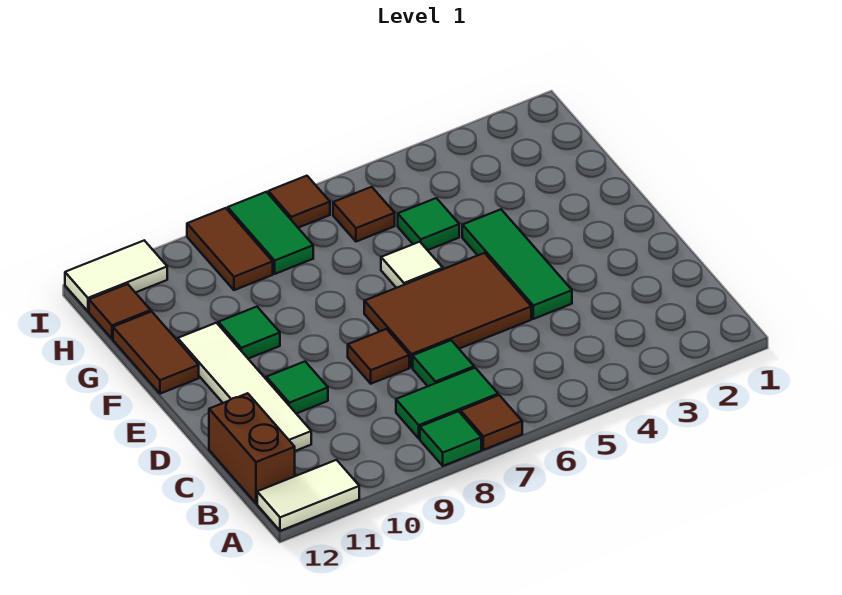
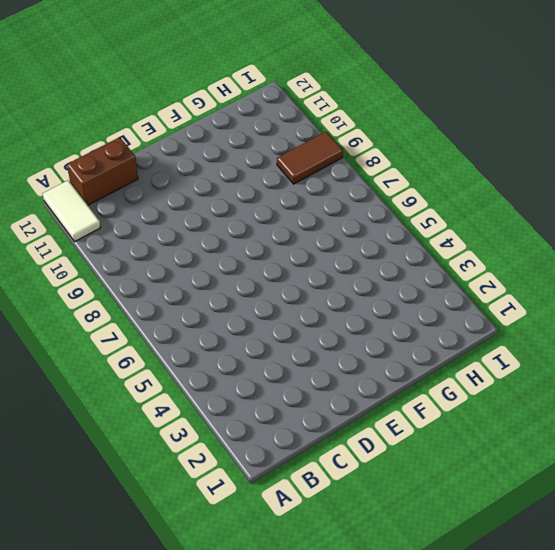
none -> brown 1x1 tile [461,395,522,450]
none -> green 1x1 tile [420,411,481,466]
none -> green 1x2 tile [396,368,498,439]

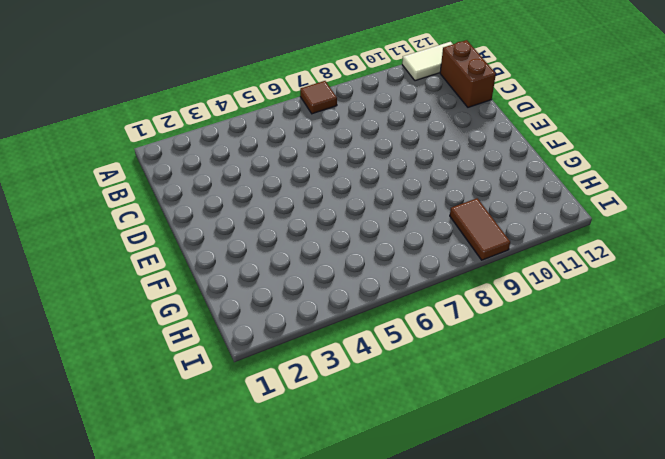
none -> green 1x1 tile [420,411,481,466]
none -> green 1x2 tile [396,368,498,439]
none -> green 1x1 tile [413,340,474,386]

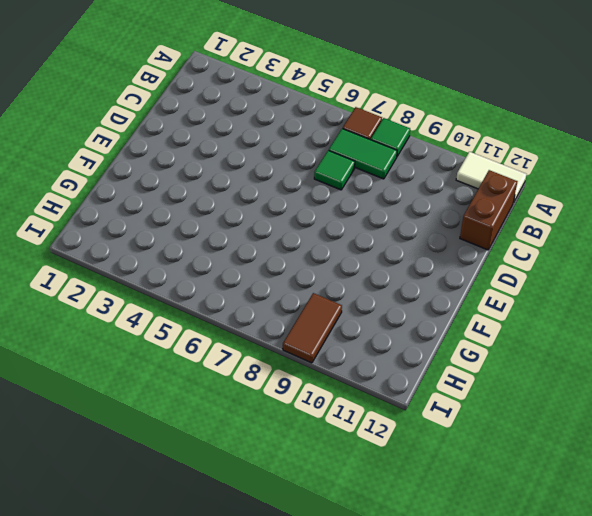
none -> white 1x4 tile [178,323,311,451]
none -> green 1x3 tile [462,209,572,319]
none -> brown 2x3 tile [364,253,531,368]

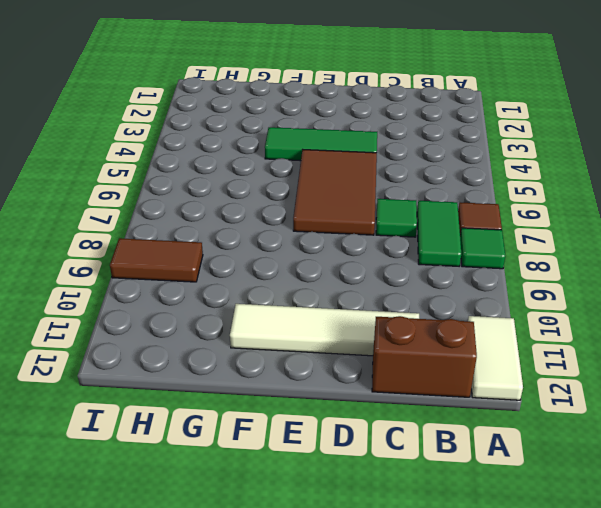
none -> brown 1x1 tile [348,329,409,384]
none -> green 1x1 tile [266,362,328,414]
none -> white 1x1 tile [381,242,443,288]

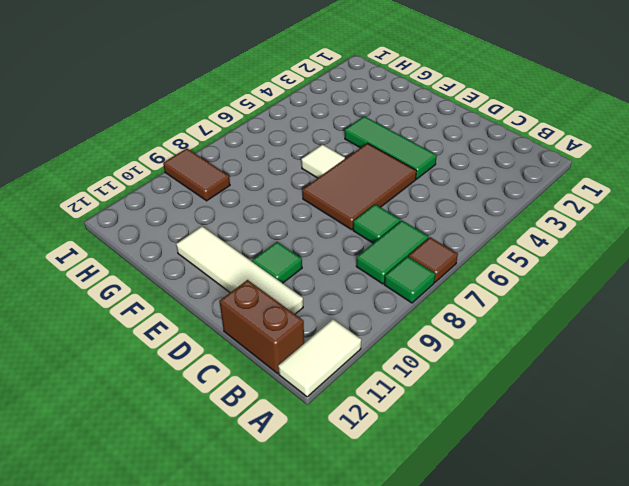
none -> brown 1x1 tile [348,329,409,384]
none -> green 1x1 tile [218,307,280,359]
none -> brown 1x2 tile [113,311,199,394]

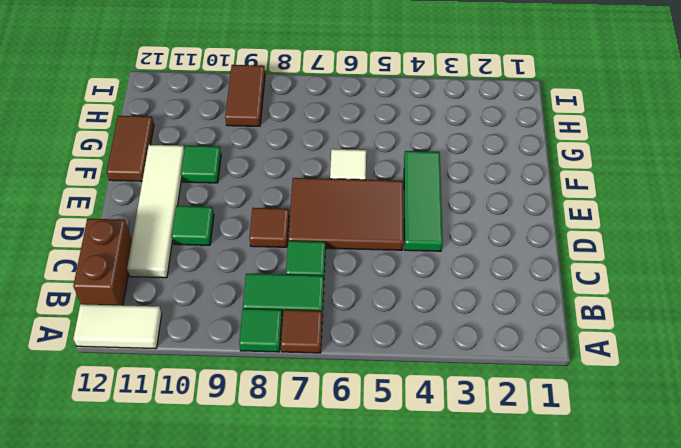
none -> green 1x1 tile [398,198,459,250]
none -> brown 1x1 tile [333,187,395,242]
none -> green 1x2 tile [228,192,313,274]

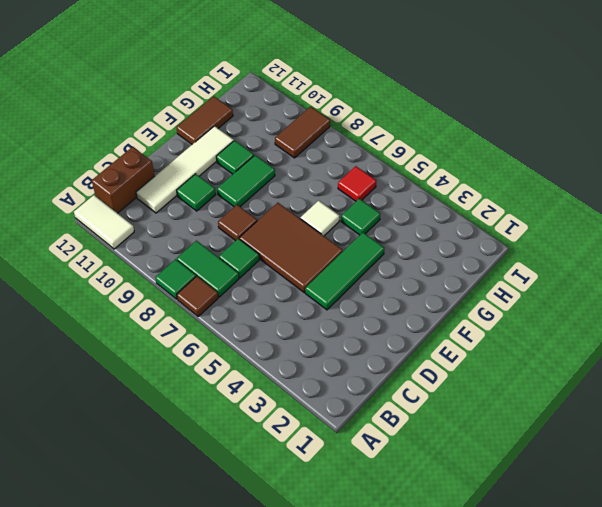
green 1x2 tile [217,155,275,207] -> green 1x2 tile moved to [228,192,313,274]
red 1x1 tile [338,166,376,201] -> brown 1x1 tile [333,187,395,242]
none -> brown 1x1 tile [89,284,151,339]
none -> brown 1x1 tile [268,176,330,228]
none -> white 1x2 tile [65,240,167,311]

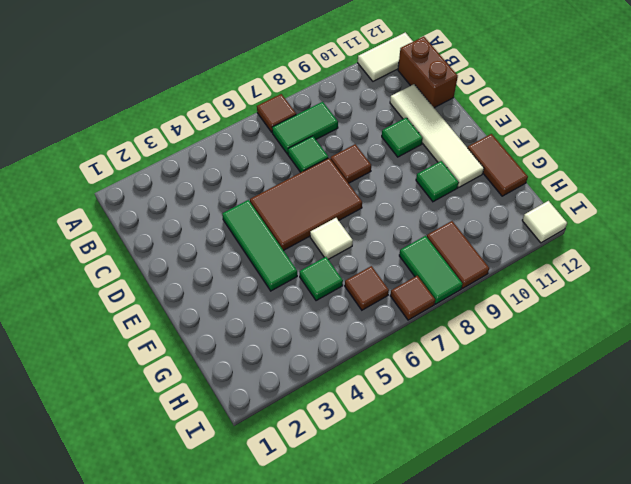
white 1x1 tile [522,201,567,243] -> white 1x2 tile [65,240,167,311]
none -> green 1x1 tile [420,411,481,466]
none -> brown 1x1 tile [89,284,151,339]

